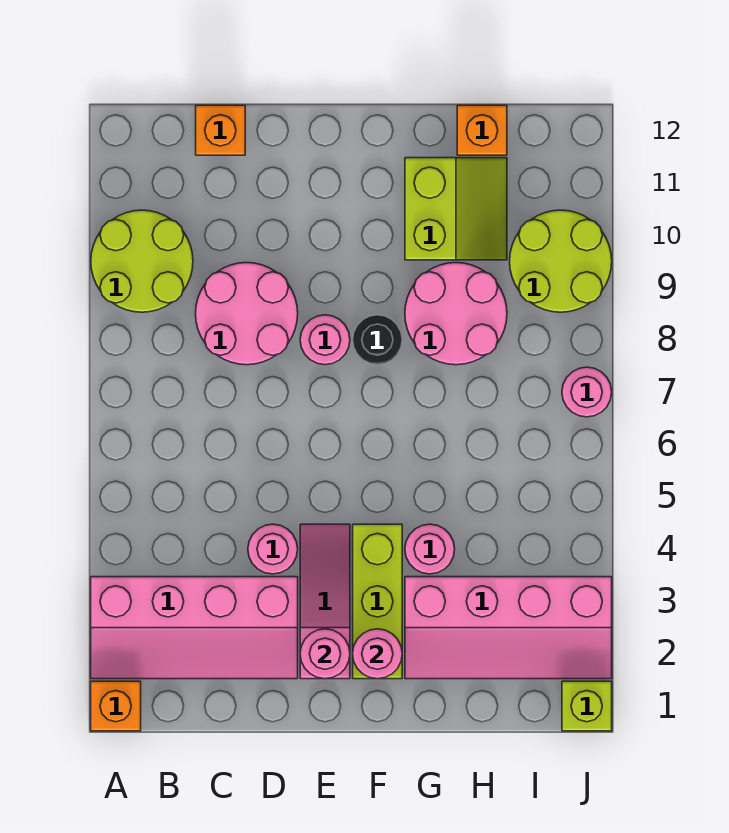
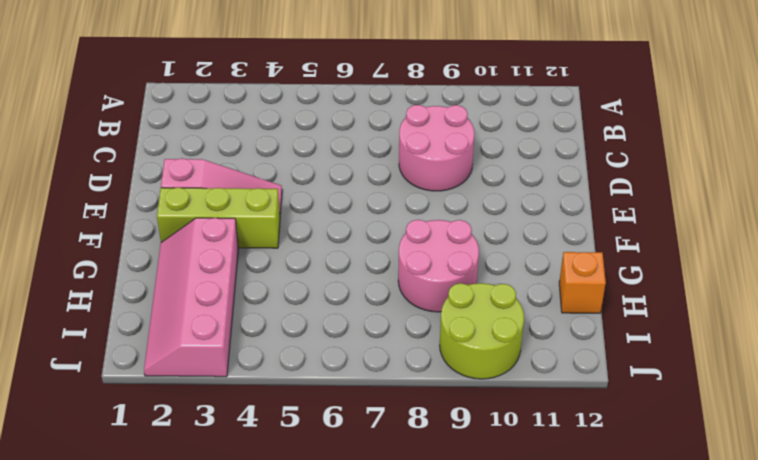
none -> orange 1x1 brick [91,681,141,731]
none -> pink 2x4 slope [91,577,298,679]
none -> lime 2x2 round brick [91,210,193,312]

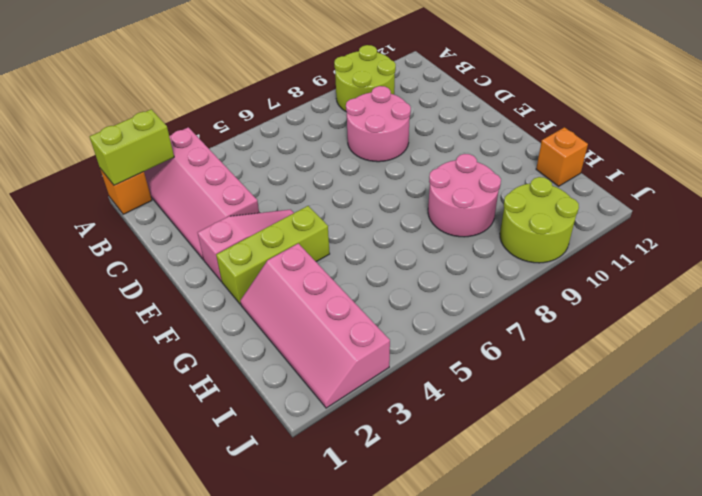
lime 1x2 brick [90,109,174,185] -> none
none -> orange 1x1 brick [196,105,245,155]
none -> pink 1x1 round brick [248,524,298,574]
none -> pink 1x1 round brick [300,315,350,365]

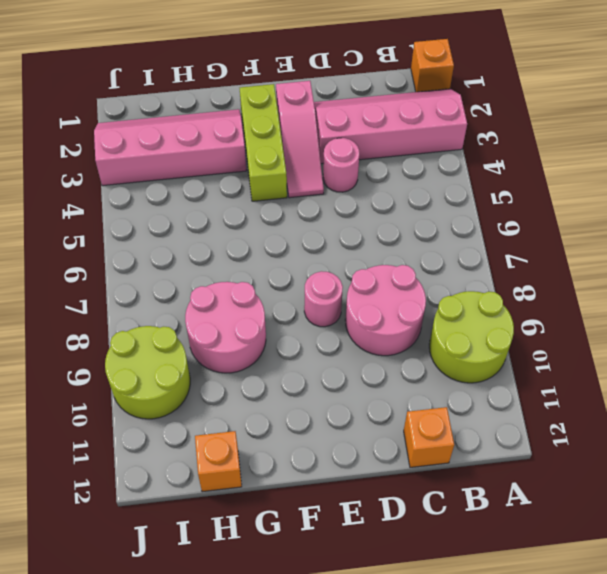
none -> black 1x1 round brick [353,315,402,365]
none -> pink 1x1 round brick [405,524,455,574]
none -> lime 2x2 slope [405,158,507,260]

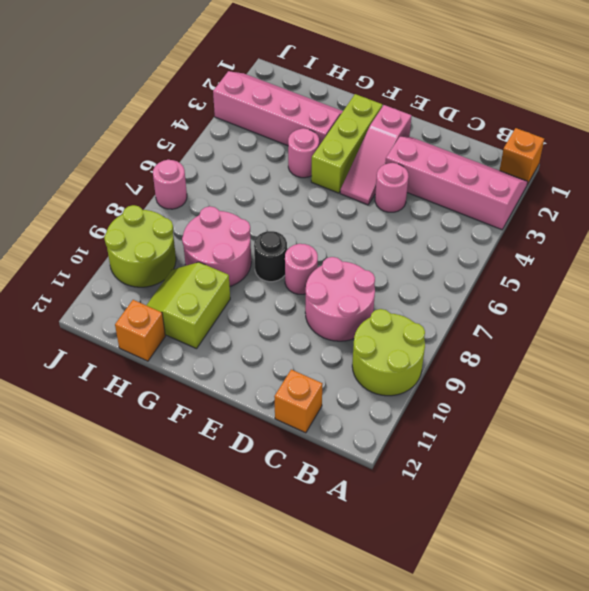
none -> lime 1x1 brick [562,681,612,731]
none -> pink 1x1 round brick [300,629,350,679]
none -> pink 1x1 round brick [353,629,402,679]

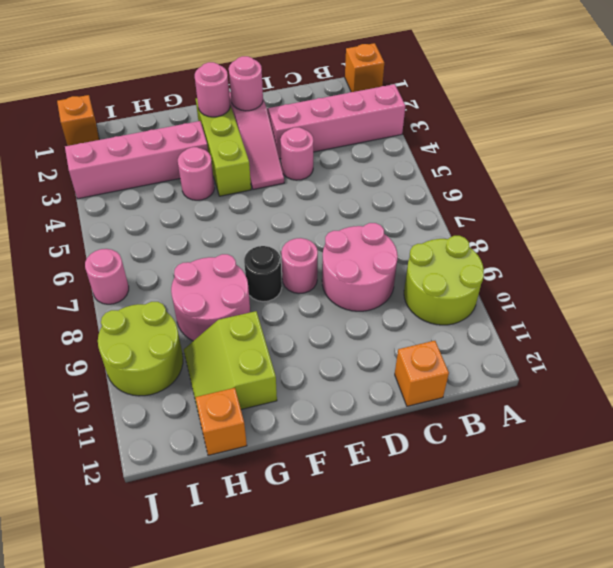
orange 1x1 brick [57,95,99,146] -> lime 1x1 brick [562,681,612,731]

